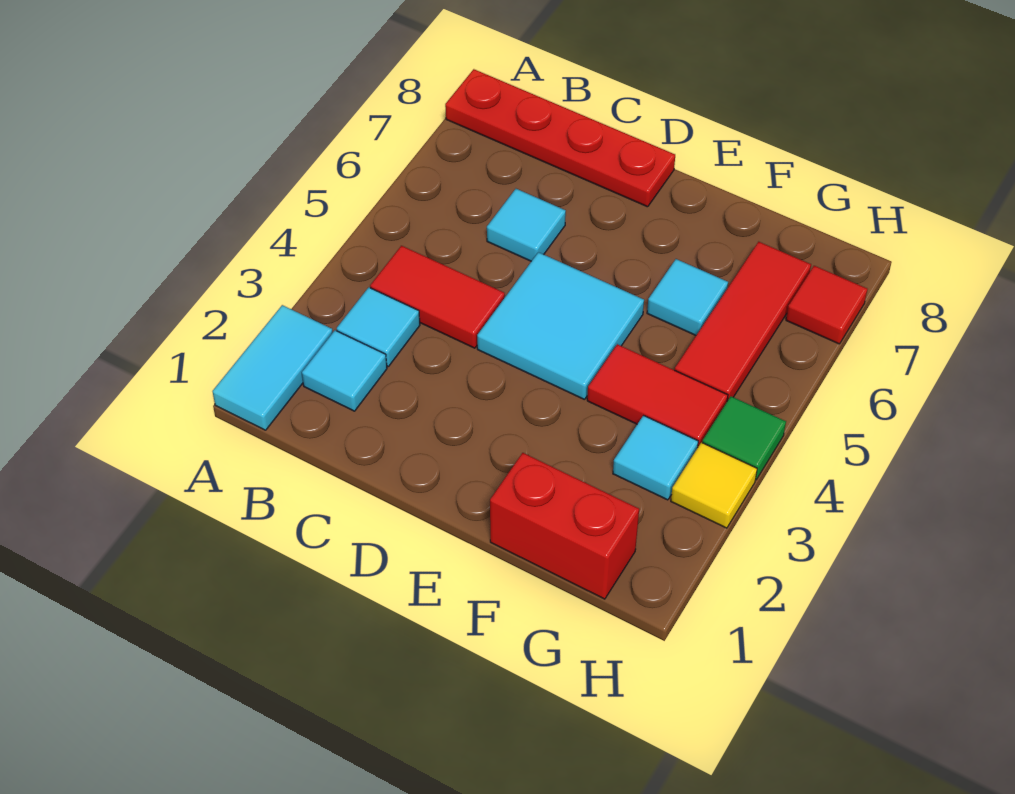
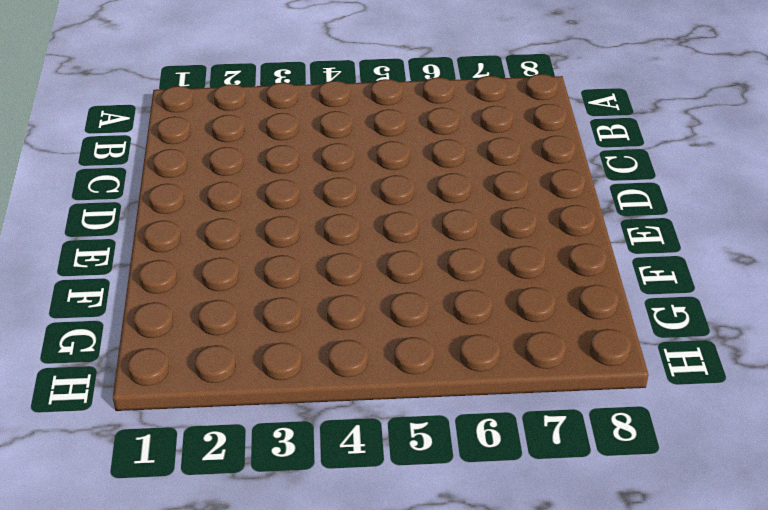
none -> cyan 1x2 tile [212,305,333,430]
none -> red 1x4 plate [445,69,675,207]
none -> cyan 1x1 tile [302,330,387,411]

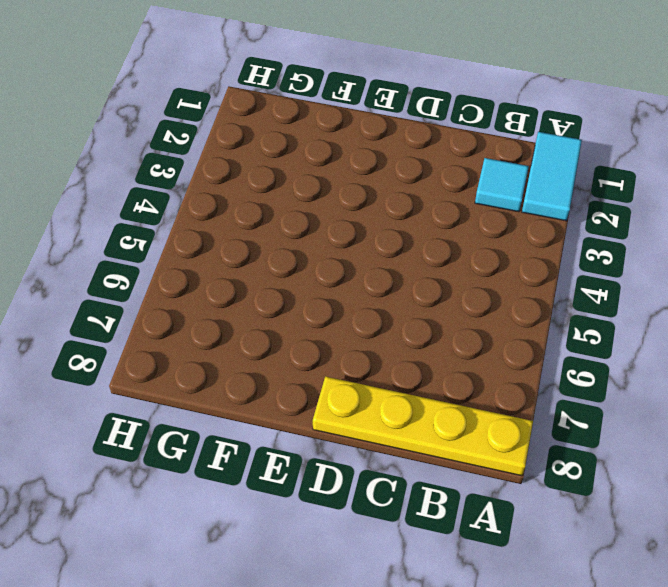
yellow 1x4 plate [313,376,533,476] -> red 1x4 plate [445,69,675,207]
none -> cyan 1x1 tile [337,287,420,366]
none -> red 1x2 tile [370,246,505,348]
none -> cyan 1x1 tile [487,189,566,261]

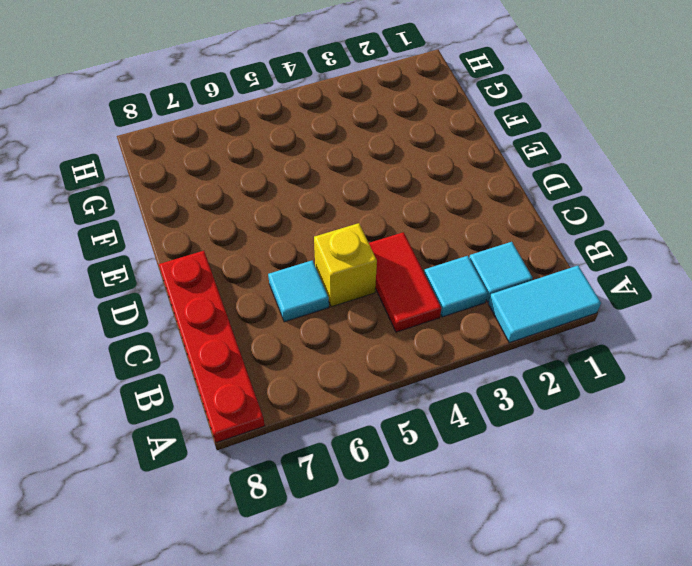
yellow 1x1 brick [314,223,377,307] -> none
none -> cyan 2x2 tile [477,252,644,400]
none -> red 1x2 brick [490,453,639,599]
none -> red 1x2 tile [587,344,728,447]

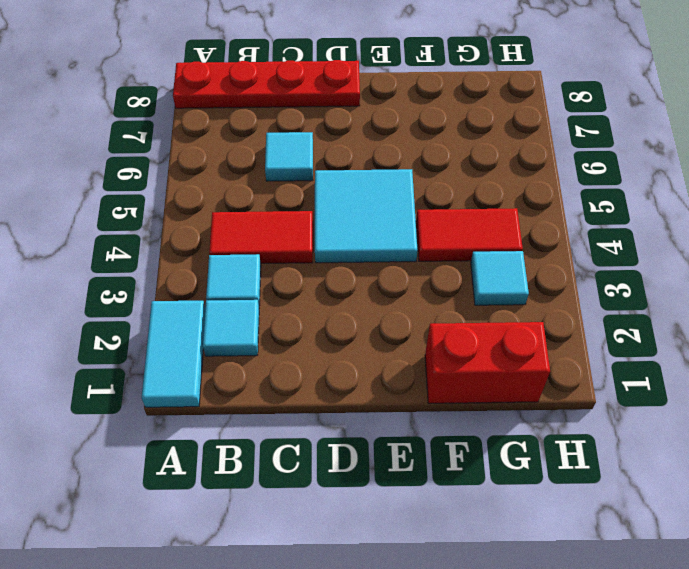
none -> cyan 1x1 tile [647,259,728,335]
none -> red 1x3 tile [675,242,811,401]
none -> yellow 1x1 tile [671,442,757,528]

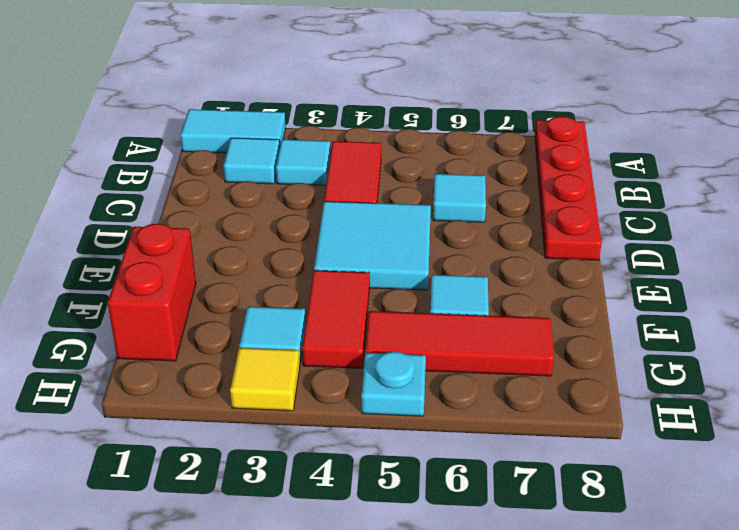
cyan 1x1 plate [361,352,426,416] -> none
none -> green 1x1 tile [702,396,786,480]
none -> red 1x1 tile [786,266,867,344]

